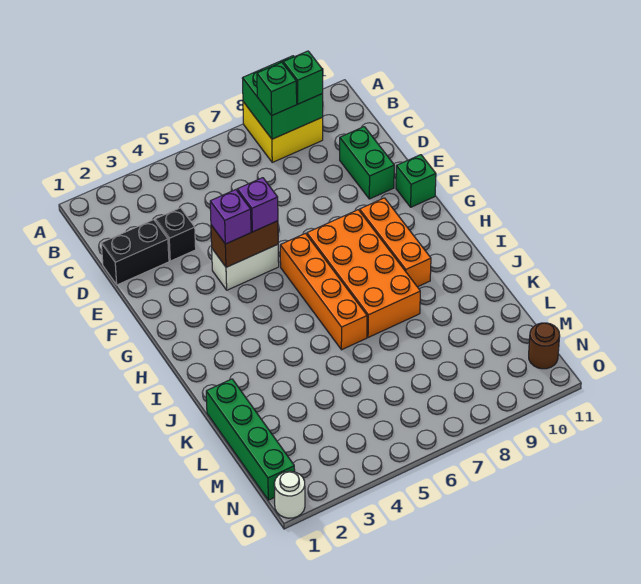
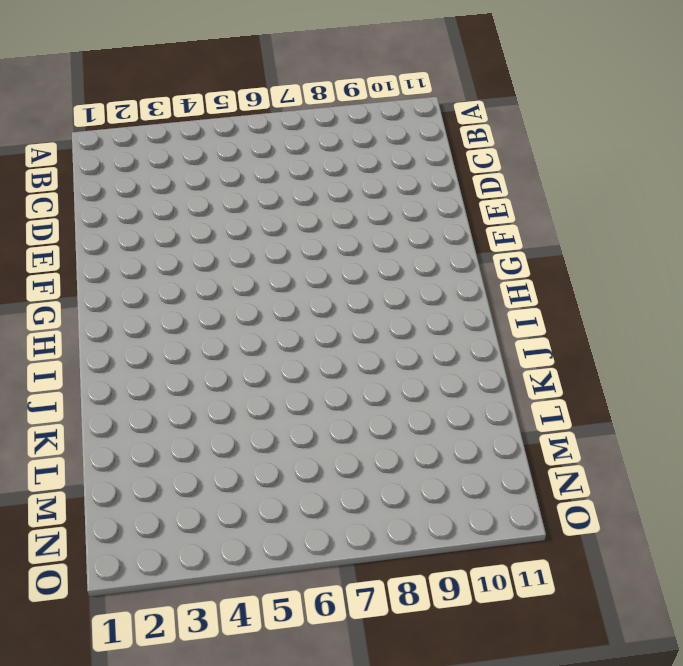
none -> yellow 2x2 brick [243,102,323,162]
none -> black 1x2 brick [101,220,169,285]
none -> black 1x1 brick [155,208,196,261]

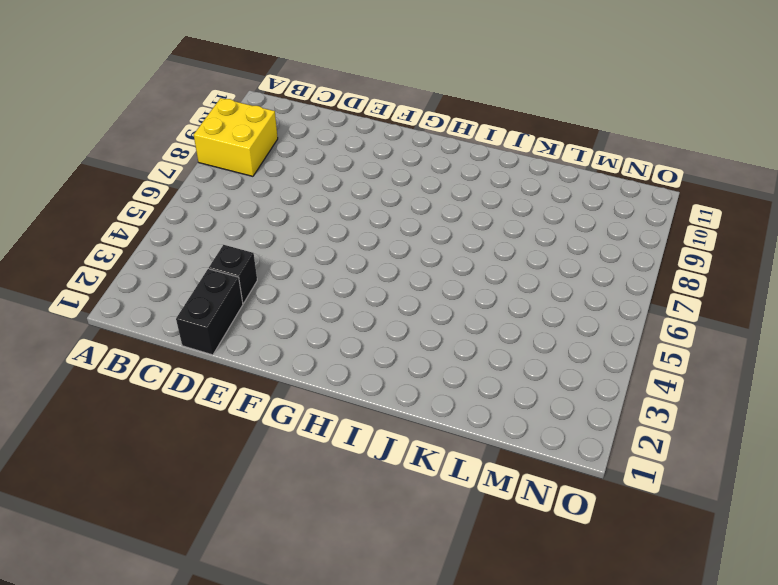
none -> green 1x2 brick [340,127,394,199]
none -> white 1x2 brick [212,244,279,290]
none -> green 1x1 brick [396,155,436,207]

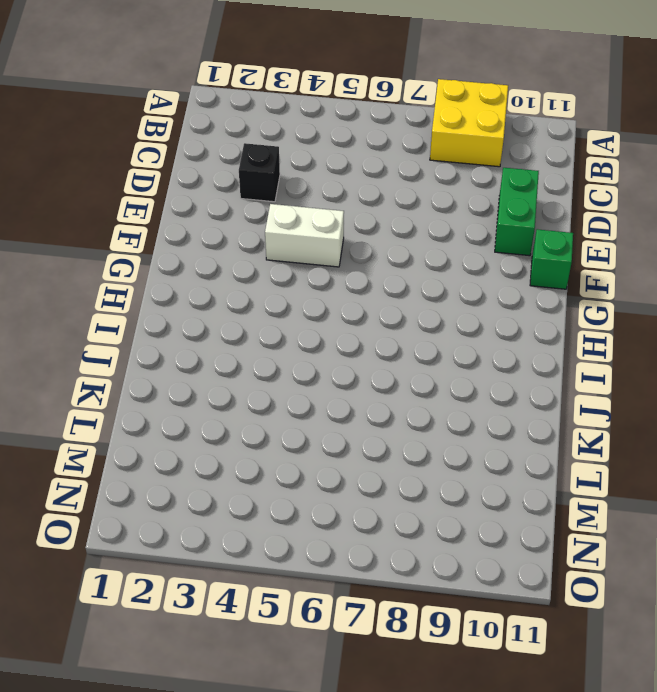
none -> black 1x2 brick [101,220,169,285]
none -> orange 1x4 brick [280,233,367,350]
none -> orange 2x4 brick [307,210,420,337]

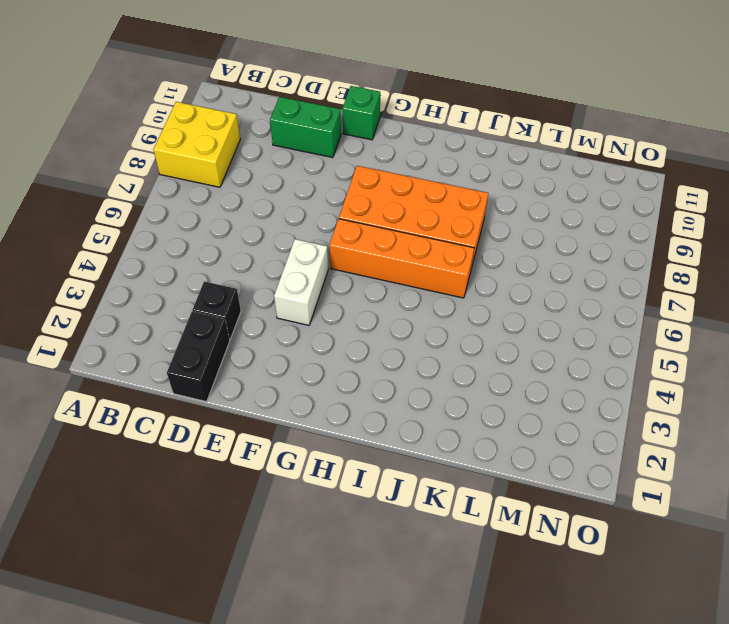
none -> orange 1x3 brick [360,198,431,287]
none -> green 1x4 brick [206,379,295,500]
none -> brown 1x1 round brick [529,323,560,369]

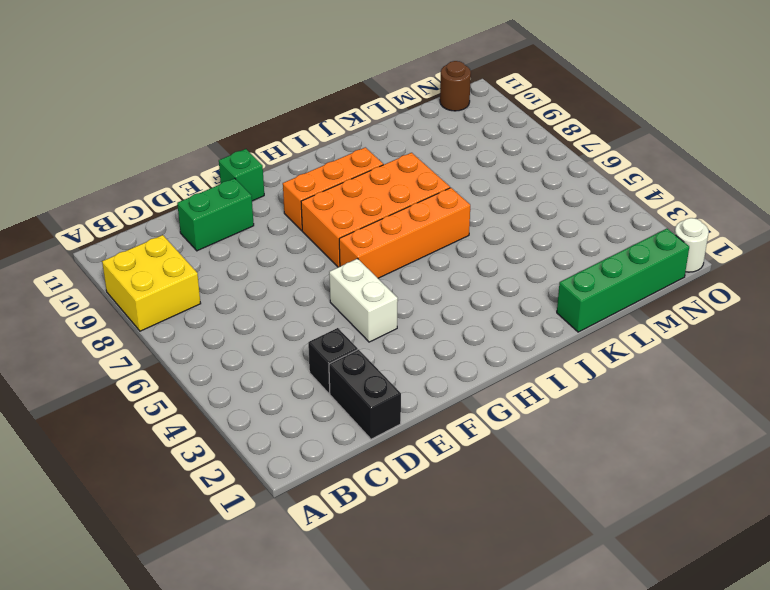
none -> green 2x2 brick [242,56,323,139]
none -> brown 1x2 brick [211,221,278,267]
none -> green 1x1 brick [257,62,297,115]

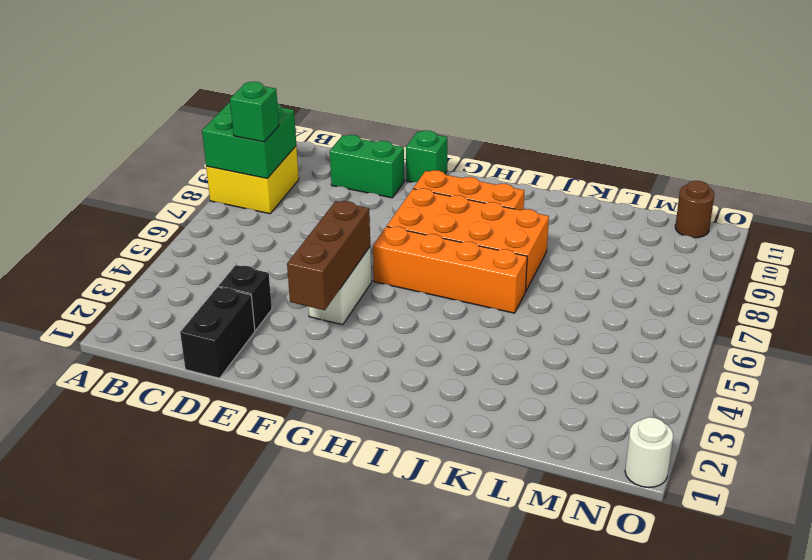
brown 1x3 brick [287,201,370,310] -> brown 1x2 brick [211,221,278,267]
none -> green 1x4 brick [206,379,295,500]
none -> green 1x1 brick [283,51,323,104]
none -> purple 1x1 brick [210,190,251,244]

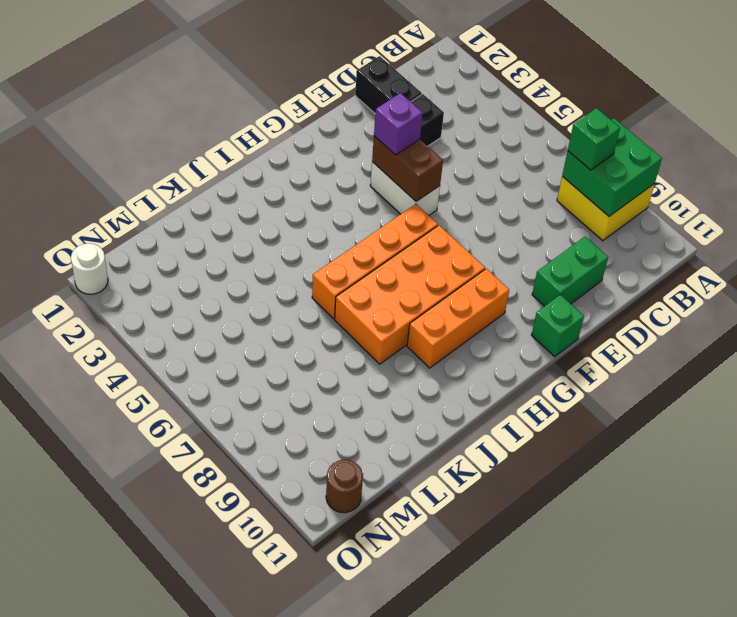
none -> green 1x4 brick [206,379,295,500]
none -> green 1x1 brick [283,51,323,104]
none -> purple 1x1 brick [237,178,278,232]

